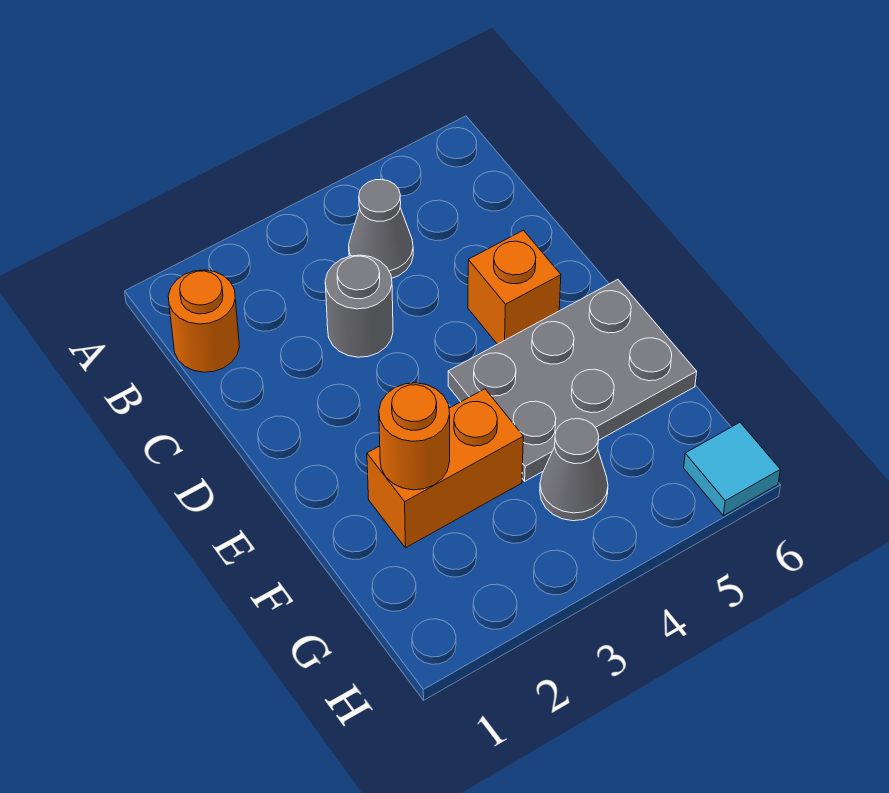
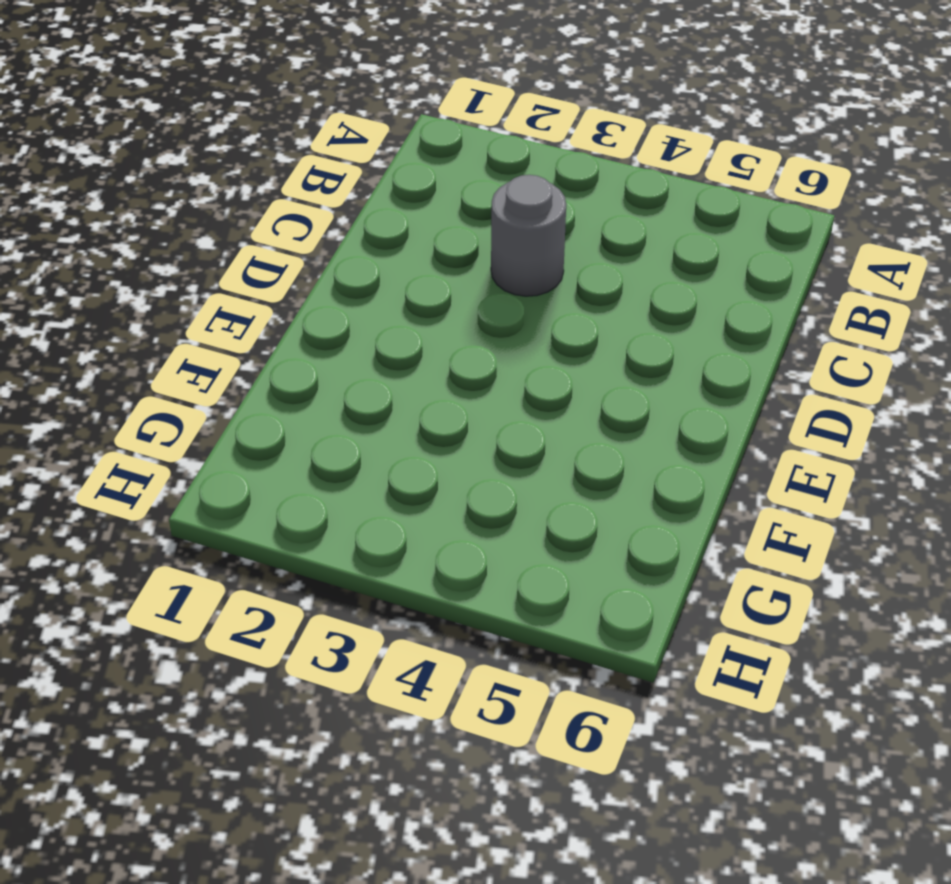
none -> orange 1x1 round brick [168,270,239,372]
none -> grey 1x1 cone [349,180,413,278]

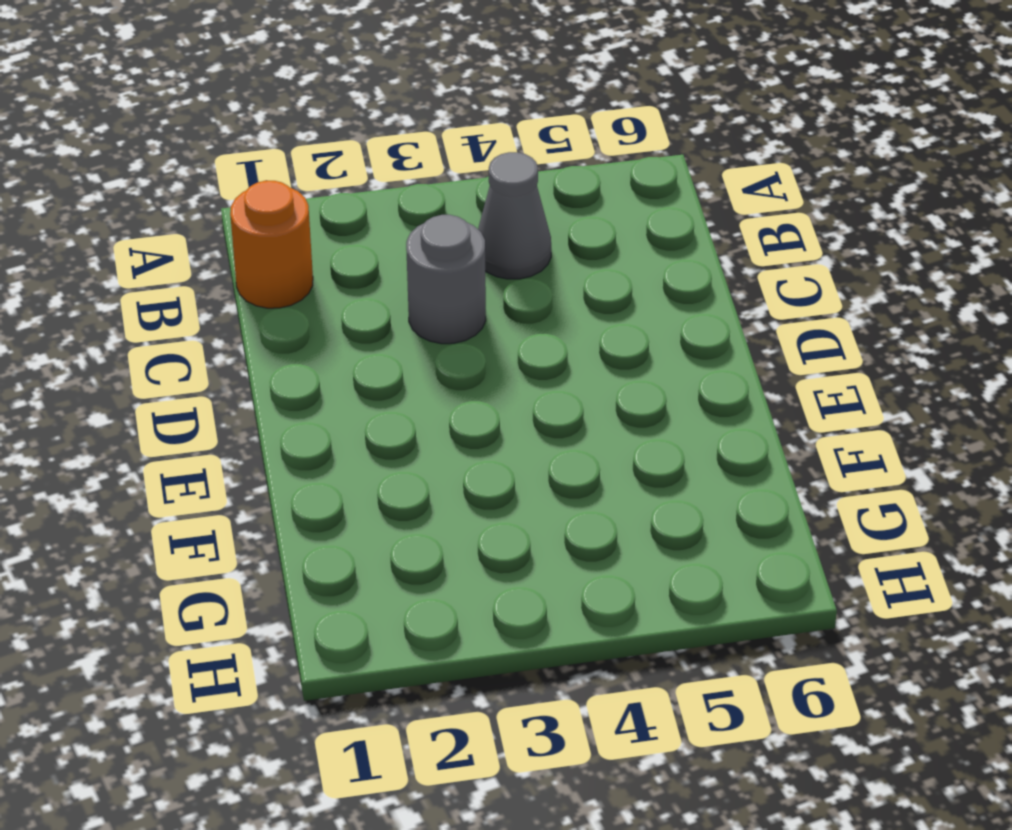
none -> orange 1x1 brick [468,230,561,344]
none -> grey 2x3 plate [448,280,697,481]

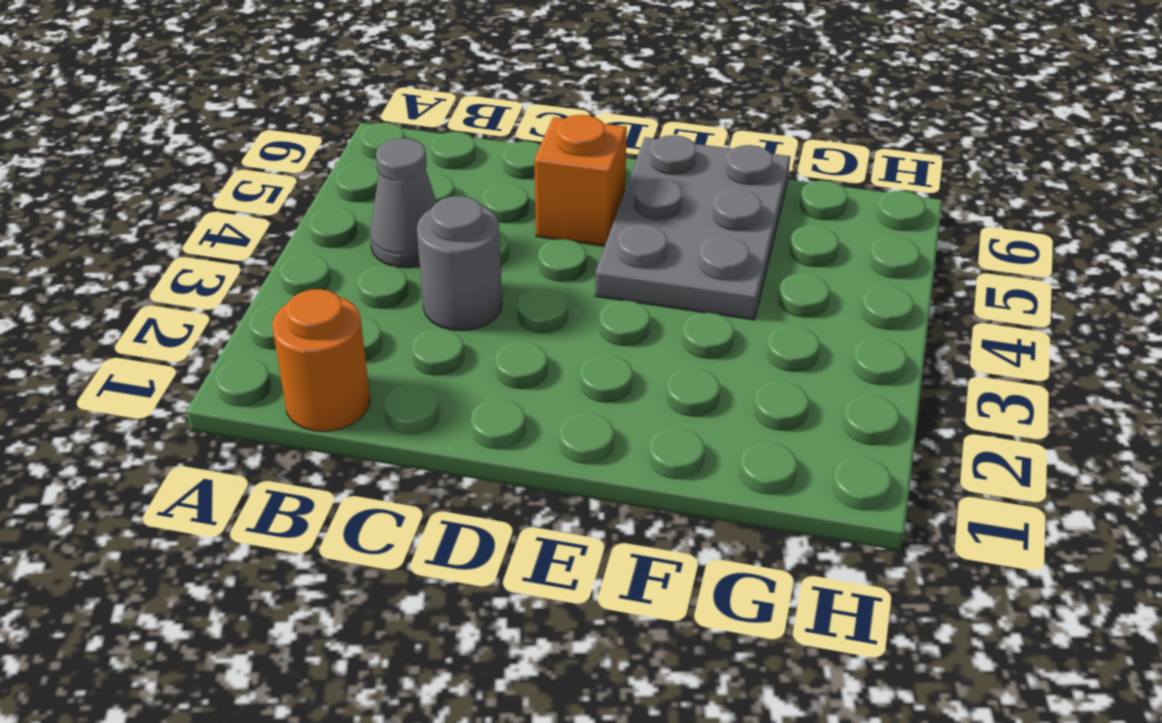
none -> orange 1x2 brick [367,389,523,548]
none -> grey 1x1 cone [540,419,608,521]

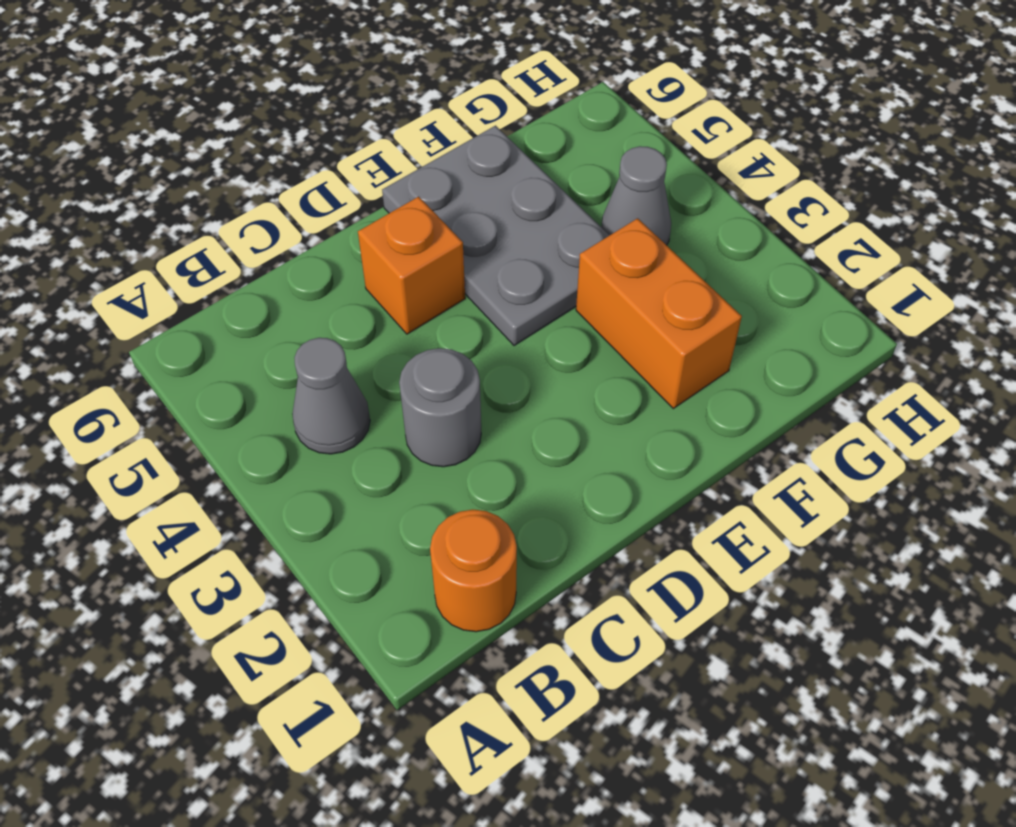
none -> cyan 1x1 tile [684,423,780,516]
none -> orange 1x1 round brick [379,383,450,490]

